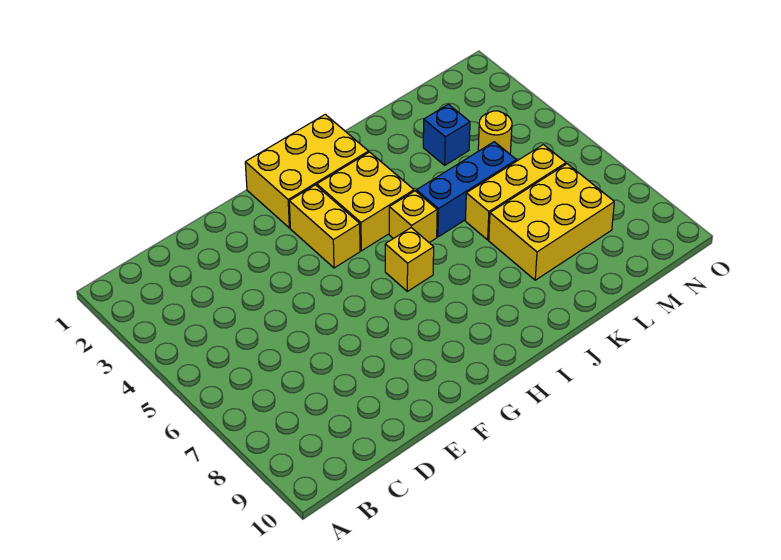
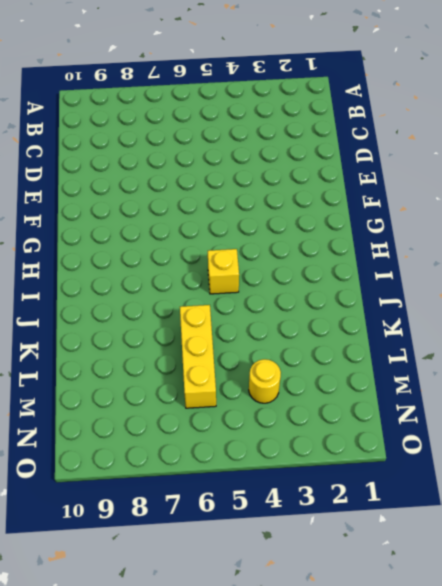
none -> yellow 2x3 brick [245,114,369,228]
none -> yellow 1x2 brick [289,185,360,268]

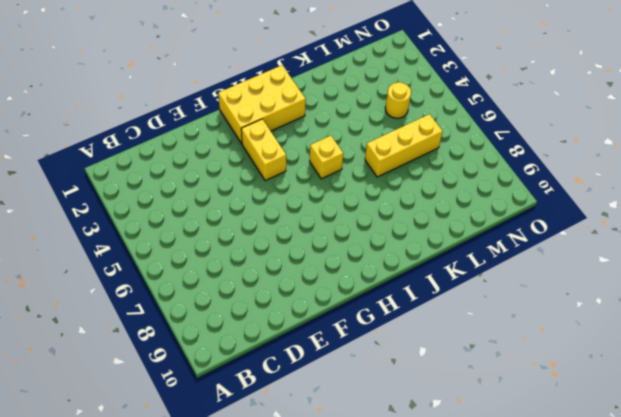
none -> yellow 2x2 brick [317,152,414,251]
none -> yellow 1x1 brick [385,228,434,291]

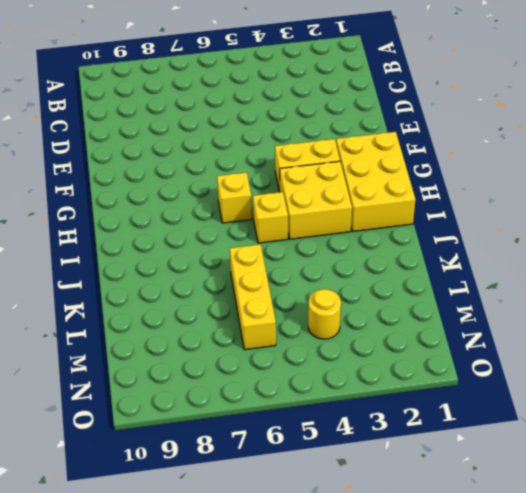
none -> blue 1x3 brick [416,142,516,237]
none -> yellow 2x3 brick [489,164,614,280]

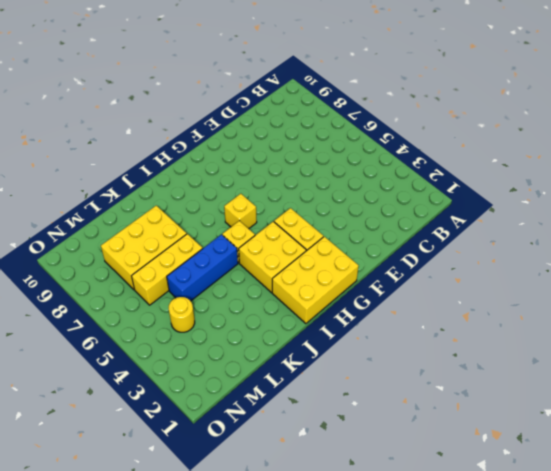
none -> blue 1x1 brick [423,104,470,165]

